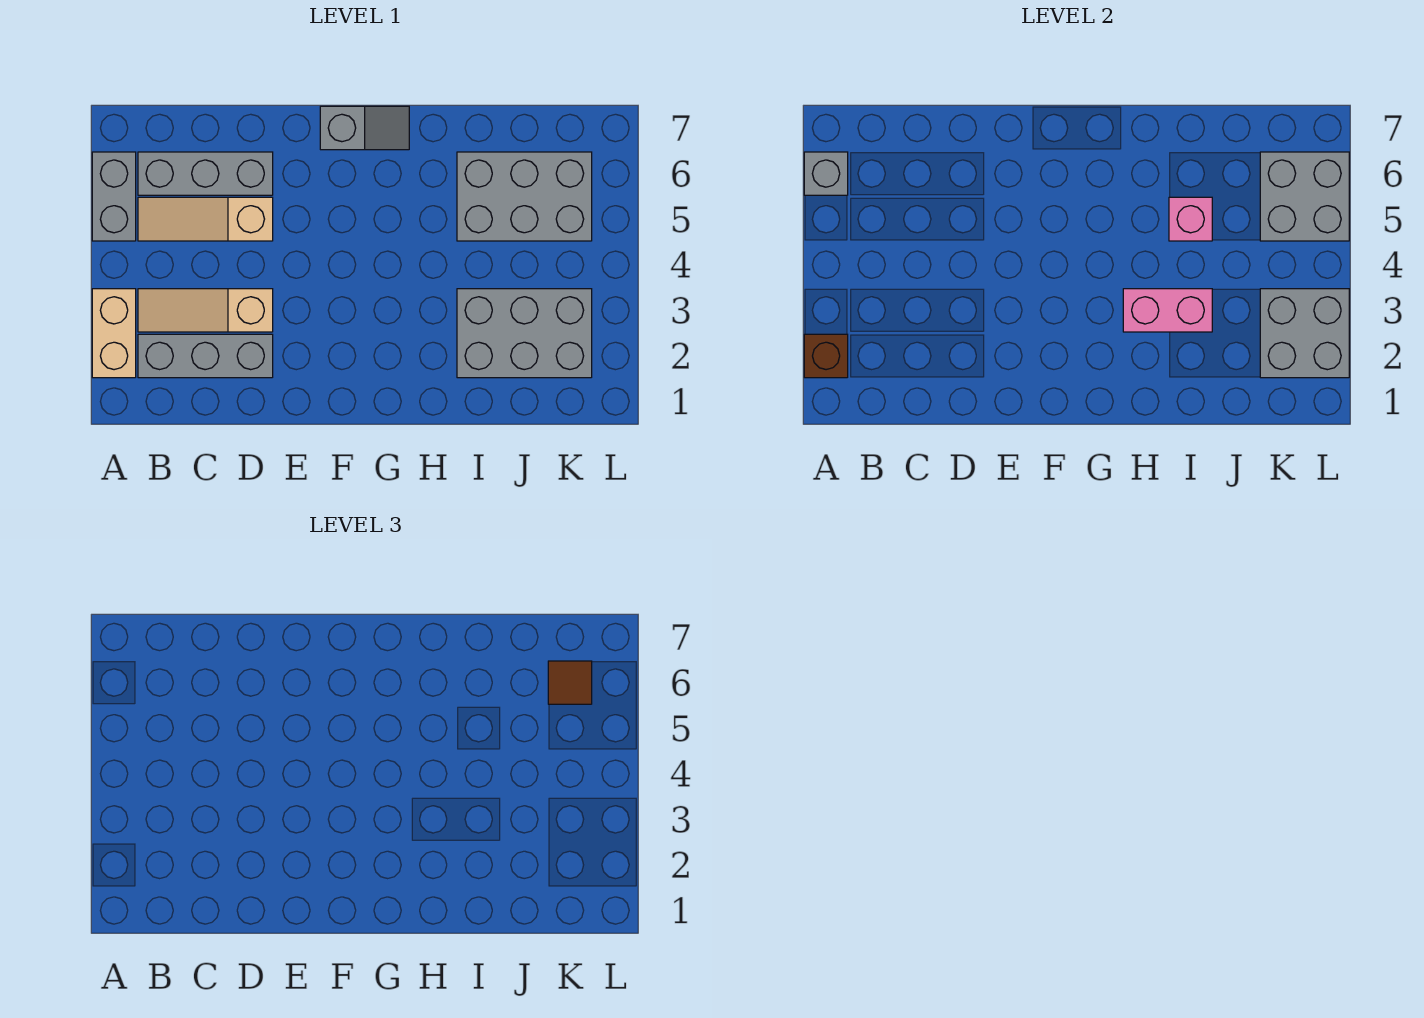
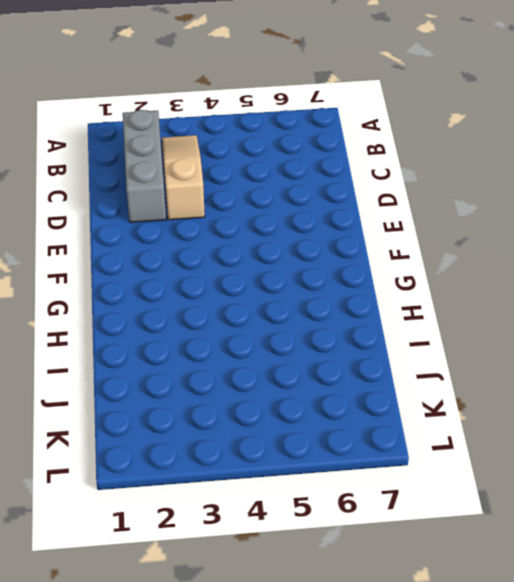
none -> tan 1x2 brick [92,289,136,378]
none -> grey 1x2 brick [92,152,136,241]
none -> tan 1x3 slope [138,197,273,241]

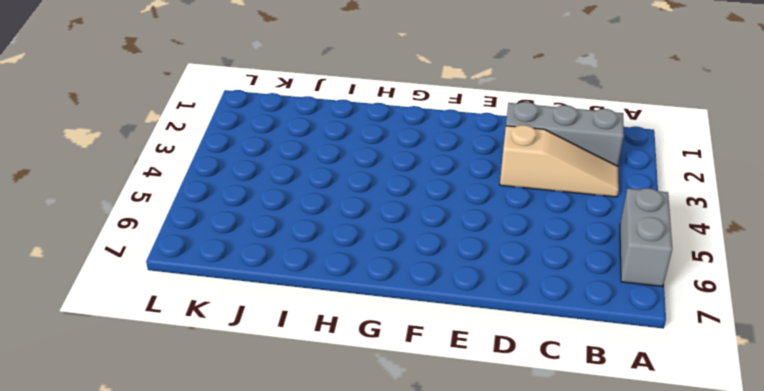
none -> tan 1x2 brick [92,289,136,378]
none -> tan 1x3 slope [138,197,273,241]
none -> grey 1x3 brick [138,152,273,195]

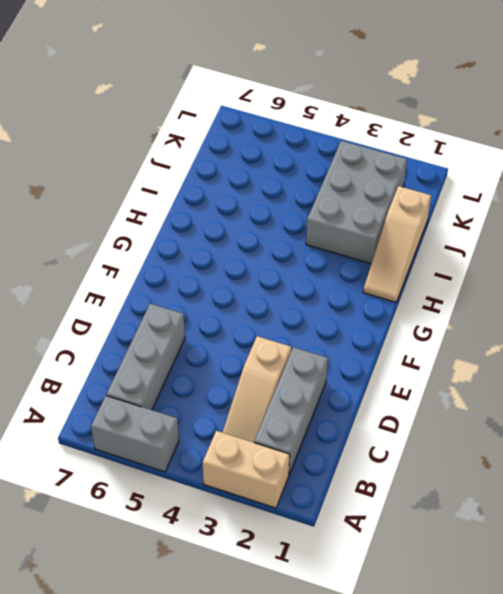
tan 1x3 slope [363,186,431,302] -> tan 1x3 slope moved to [138,197,273,241]
none -> grey 1x2 slope [320,106,409,150]
none -> grey 2x3 brick [457,152,592,241]
none -> brown 1x1 brick [804,334,848,378]

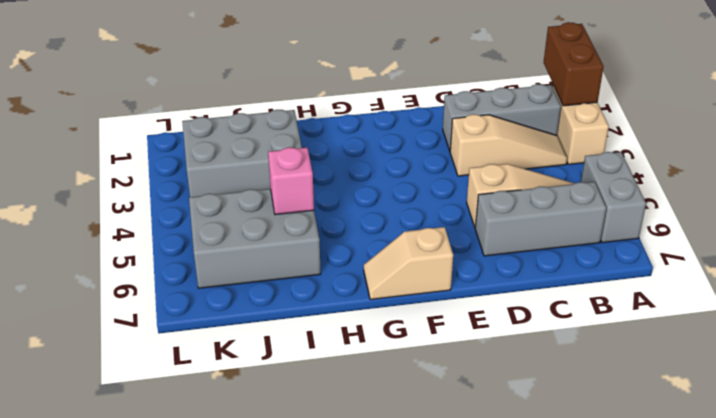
brown 1x2 brick [544,22,604,106] -> brown 1x1 brick [804,334,848,378]
tan 1x2 slope [364,227,453,300] -> grey 1x2 slope [320,106,409,150]
none -> grey 1x1 brick [804,152,848,195]
none -> pink 1x2 brick [1123,289,1212,332]
none -> grey 2x2 brick [1260,289,1349,378]

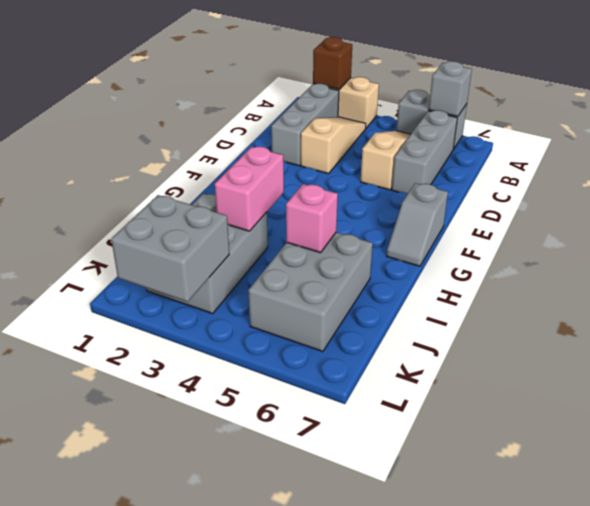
none -> grey 2x2 brick [1260,152,1349,241]
none -> brown 1x1 tile [548,661,592,704]

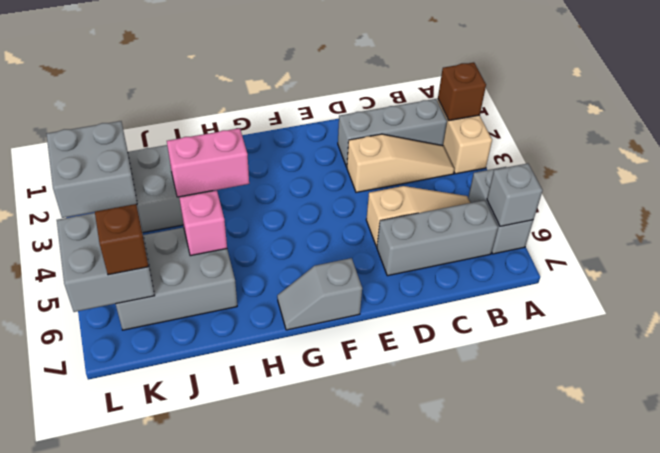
brown 1x1 brick [95,204,149,275] -> brown 1x1 tile [548,661,592,704]

